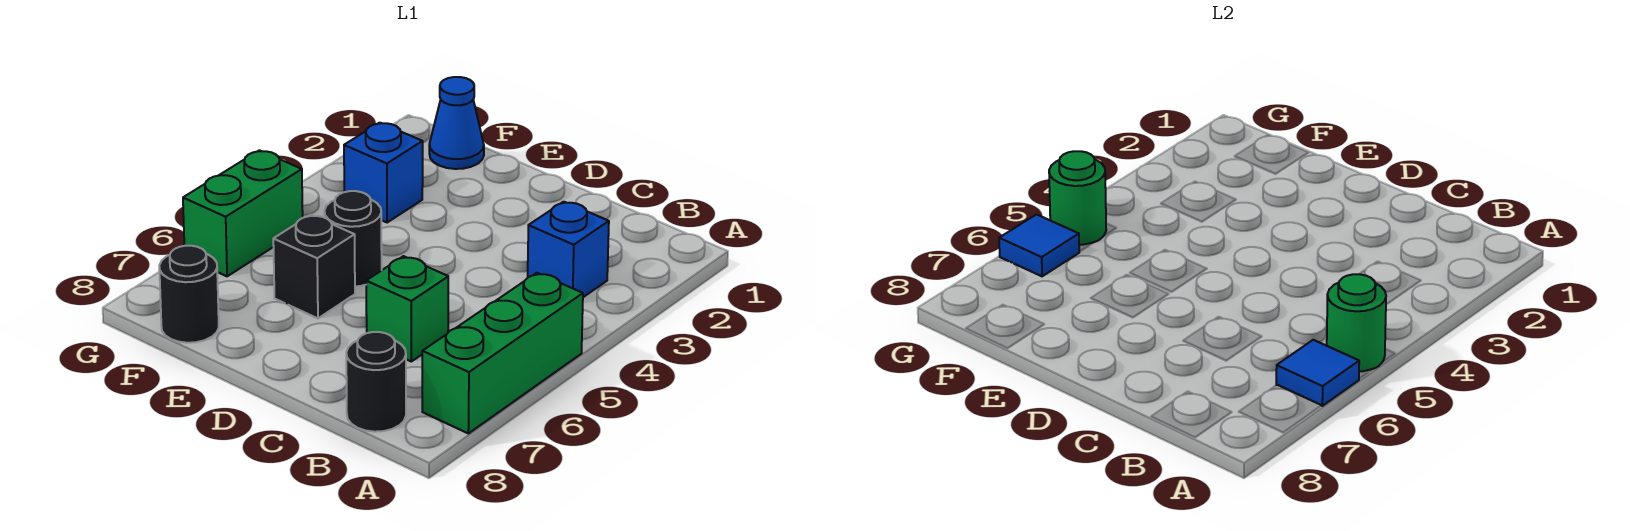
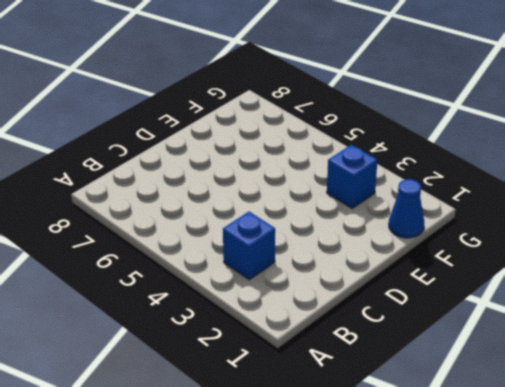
none -> green 1x3 brick [422,273,583,433]
none -> black 1x1 round brick [346,332,406,432]
none -> green 1x1 brick [366,256,448,361]

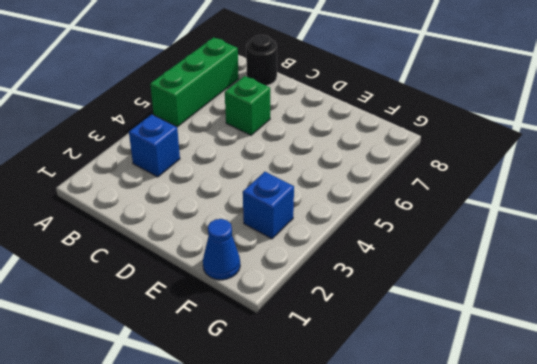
none -> black 1x1 round brick [324,191,382,286]
none -> black 1x1 brick [273,215,355,318]
none -> black 1x1 round brick [159,246,219,343]

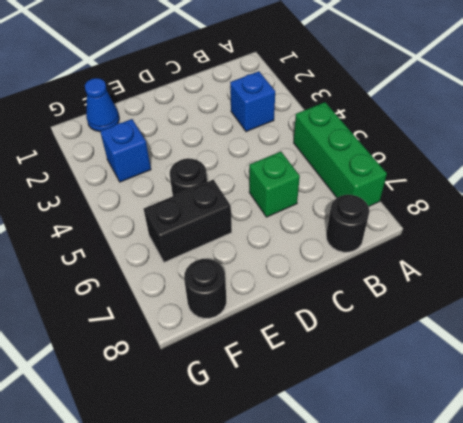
black 1x2 brick [144,179,232,262] -> black 1x1 brick [273,215,355,318]
none -> green 1x2 brick [183,150,303,276]
none -> green 1x1 round brick [1327,274,1386,371]
none -> blue 1x1 tile [1276,340,1359,406]

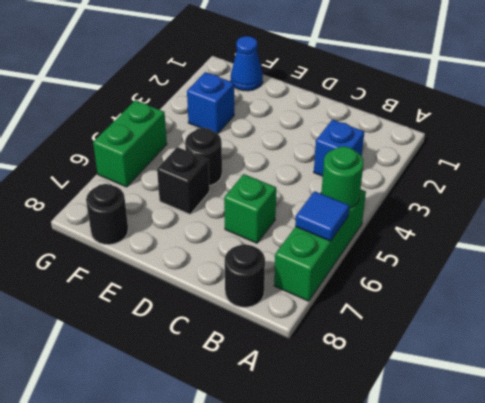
none -> green 1x1 round brick [1049,151,1106,245]
none -> blue 1x1 tile [999,214,1079,276]

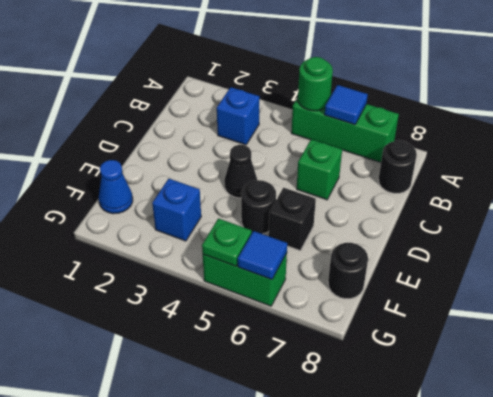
black 1x1 cone [224,145,257,198] -> none
green 1x1 plate [202,218,252,266] -> green 1x1 round brick [1049,151,1106,245]

